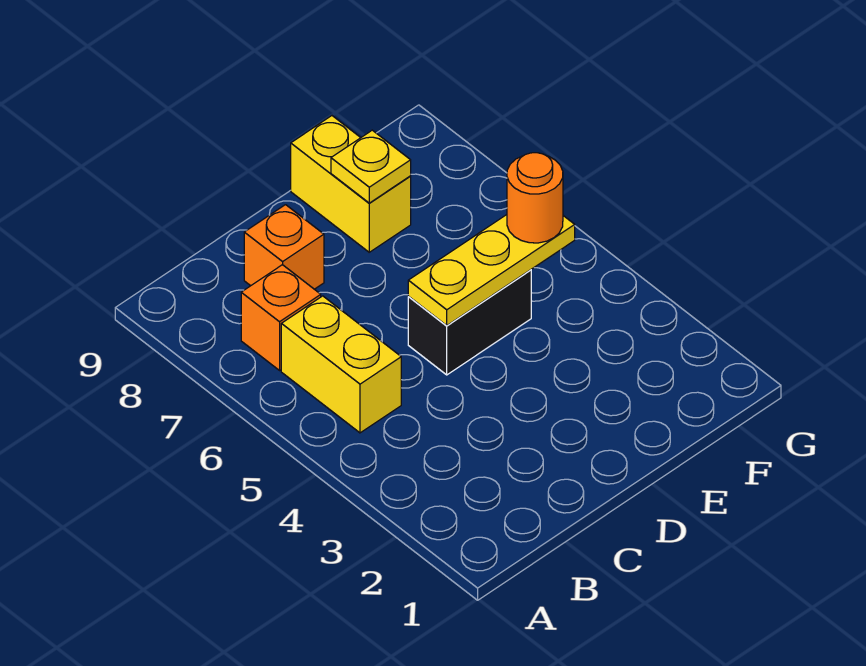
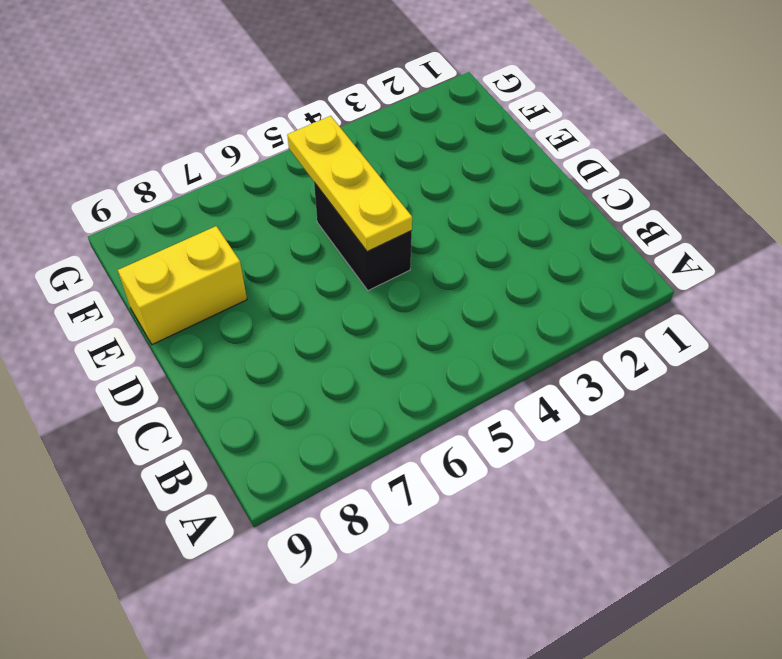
none -> yellow 1x2 brick [281,296,401,433]
none -> orange 1x1 brick [241,265,321,370]

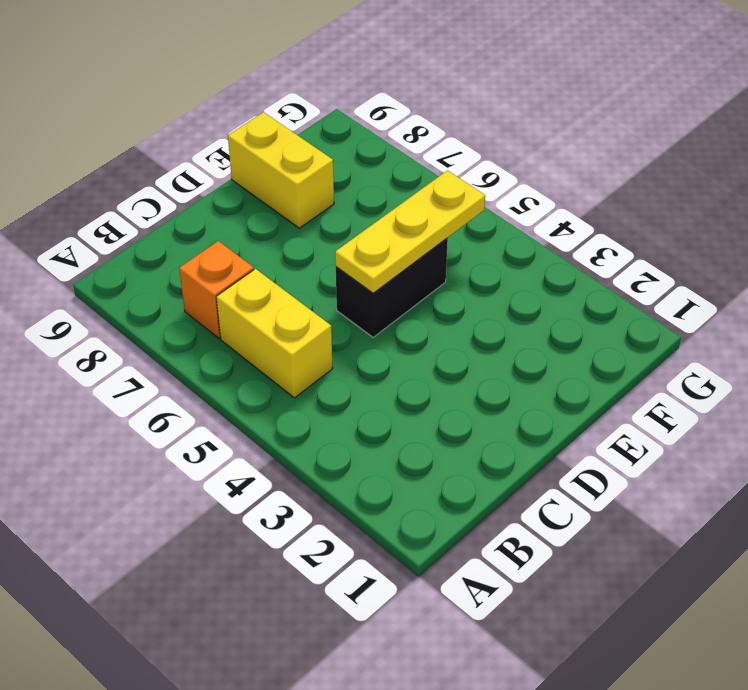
none -> orange 1x1 brick [244,205,324,289]
none -> yellow 1x1 plate [331,130,411,203]

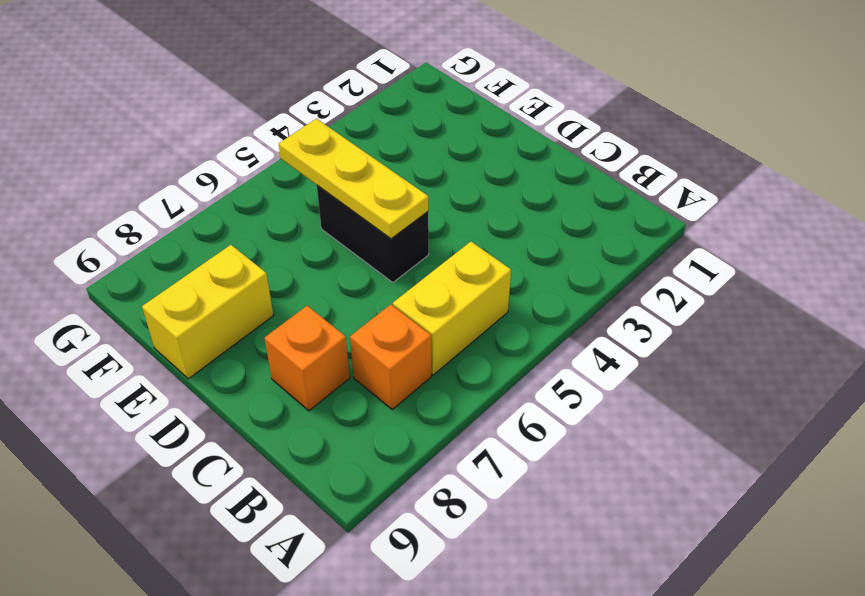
none -> yellow 1x1 plate [331,130,411,203]
none -> orange 1x1 round brick [507,153,563,243]

